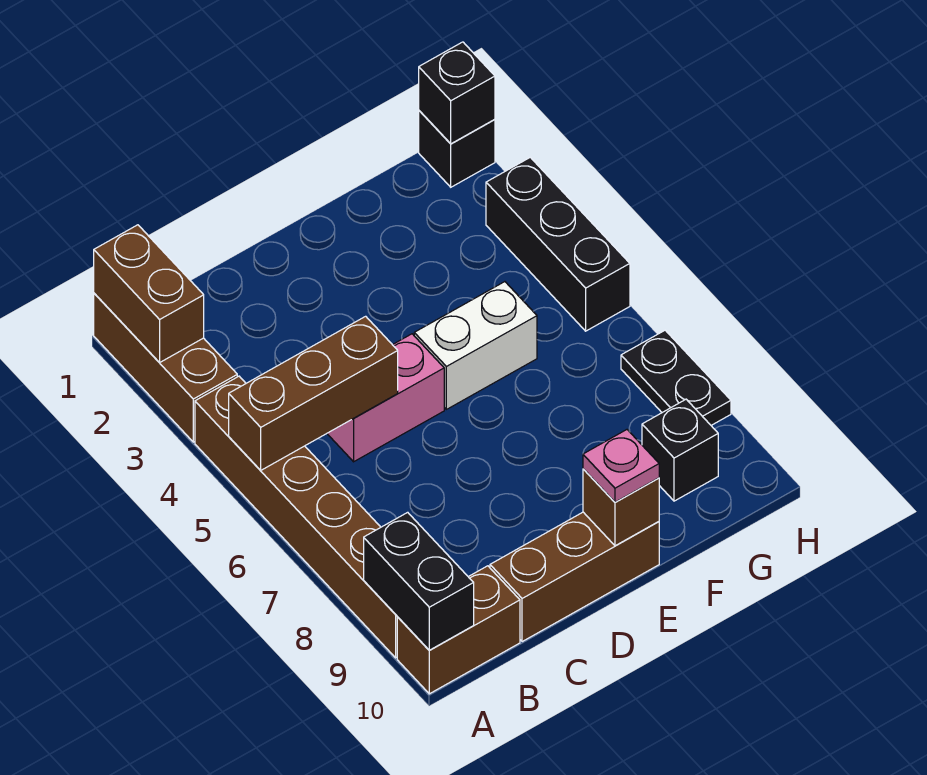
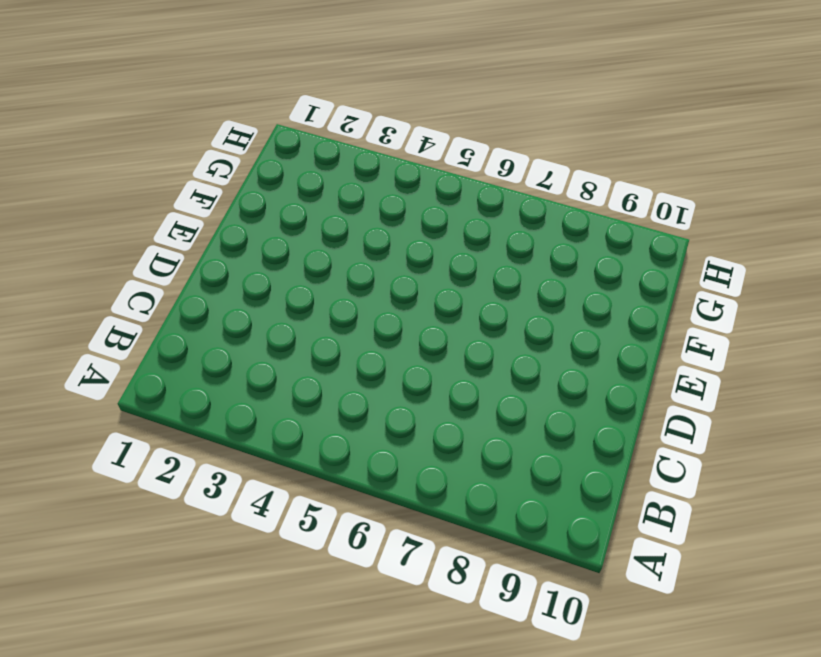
none -> brown 1x3 brick [94,293,237,442]
none -> brown 1x6 brick [195,376,397,658]
none -> brown 1x2 brick [397,566,520,694]

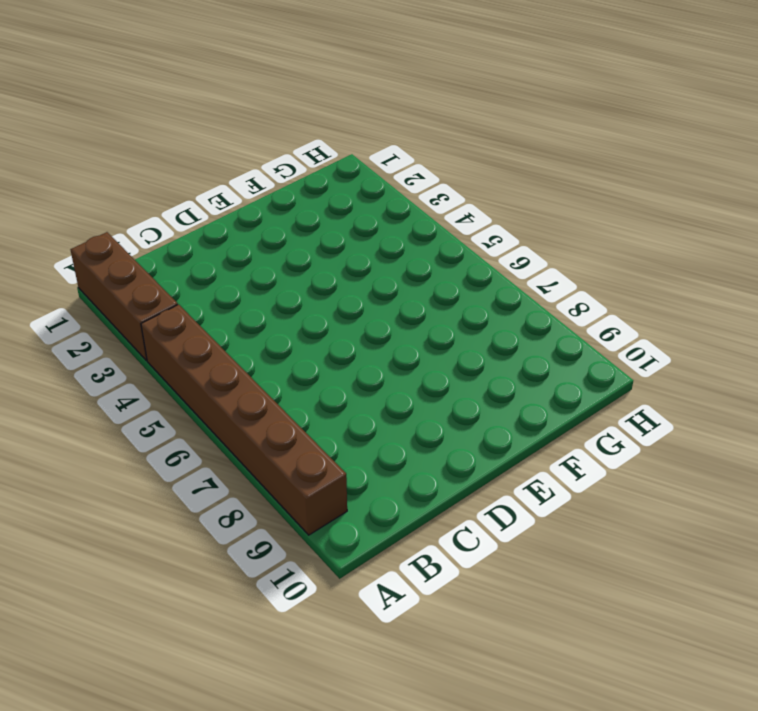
none -> brown 1x2 brick [397,566,520,694]
none -> pink 1x2 brick [327,334,444,462]
none -> brown 1x3 brick [490,512,659,642]

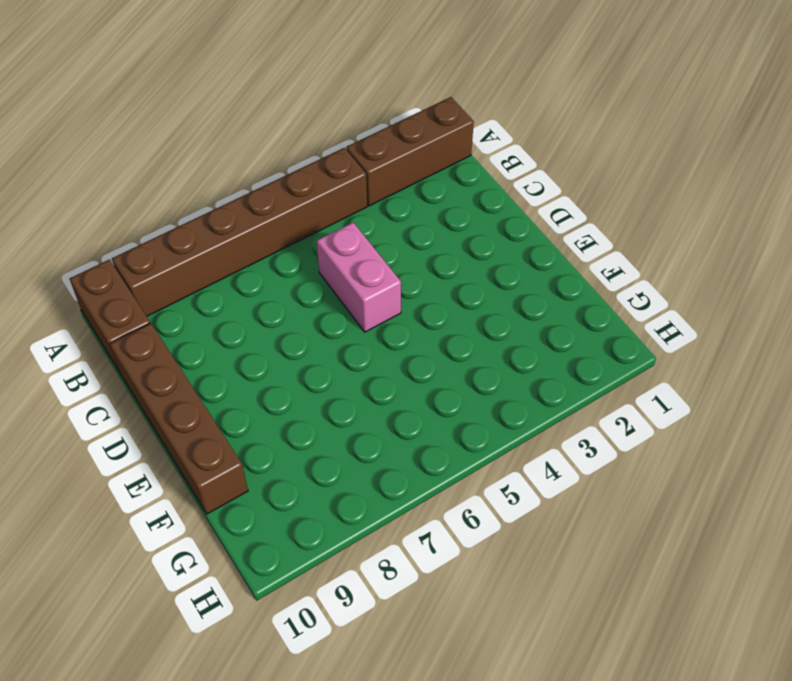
brown 1x4 brick [110,323,248,514] -> brown 1x3 brick [490,512,659,642]
none -> white 1x2 brick [414,282,537,409]
none -> black 1x1 brick [642,399,718,501]
none -> black 1x1 brick [419,111,495,187]

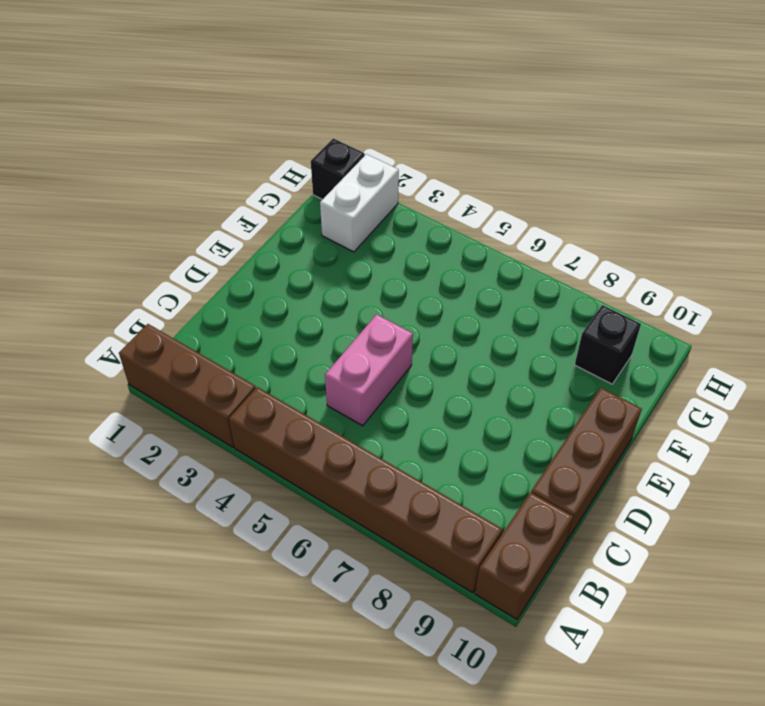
white 1x2 brick [320,154,399,252] -> white 1x2 brick moved to [414,282,537,409]
none -> black 1x3 brick [486,157,630,331]
none -> black 1x2 plate [621,330,731,425]
none -> brown 1x2 brick [94,225,204,363]

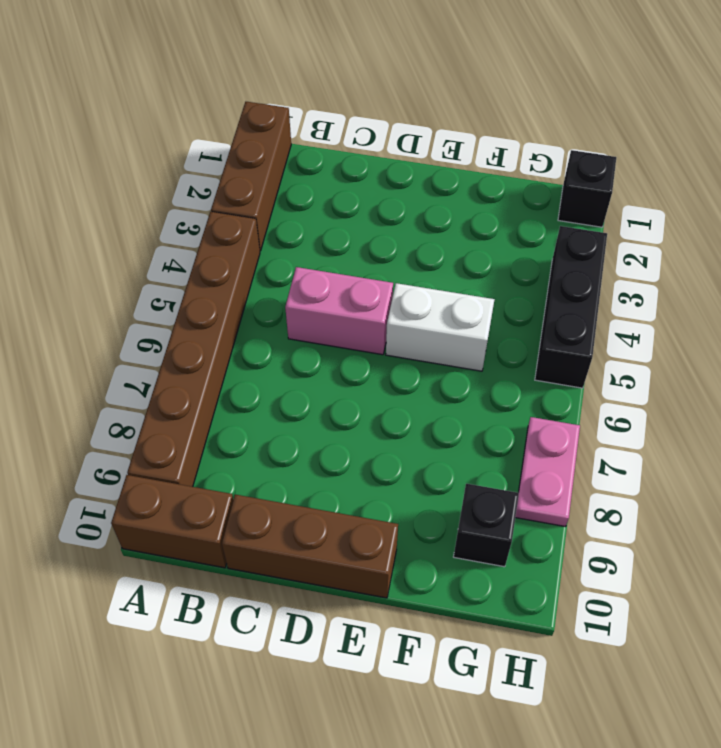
pink 1x2 plate [515,417,580,527] -> black 1x2 plate [621,330,731,425]
none -> brown 1x2 brick [94,225,204,363]
none -> brown 1x3 brick [229,316,398,470]
none -> black 1x2 brick [364,512,474,650]

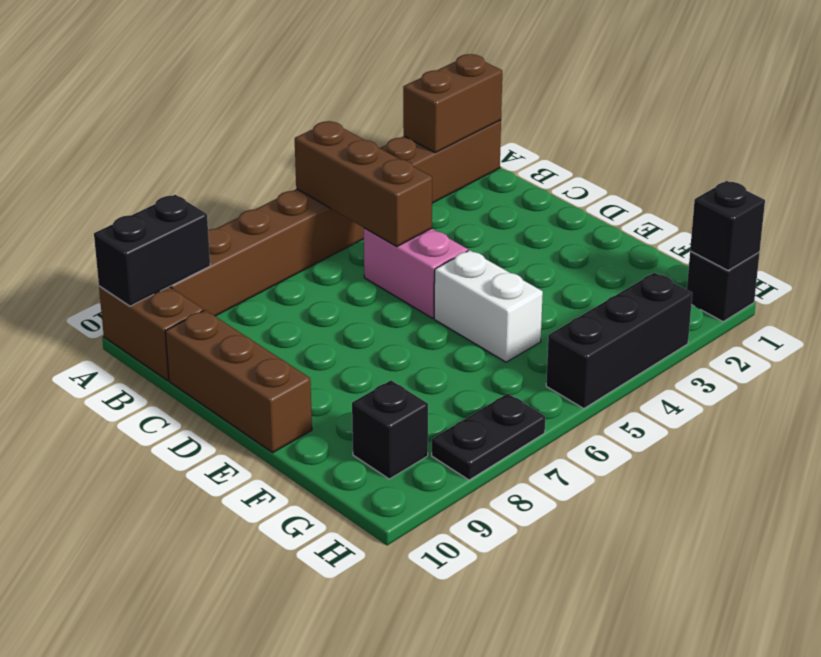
none -> brown 1x1 brick [583,469,659,546]
none -> pink 1x1 plate [583,430,659,502]

